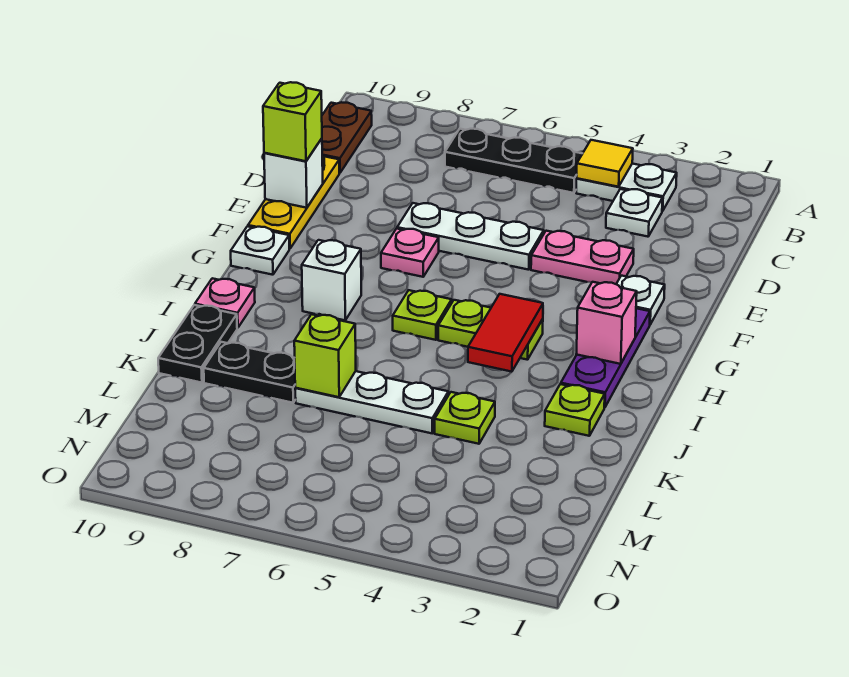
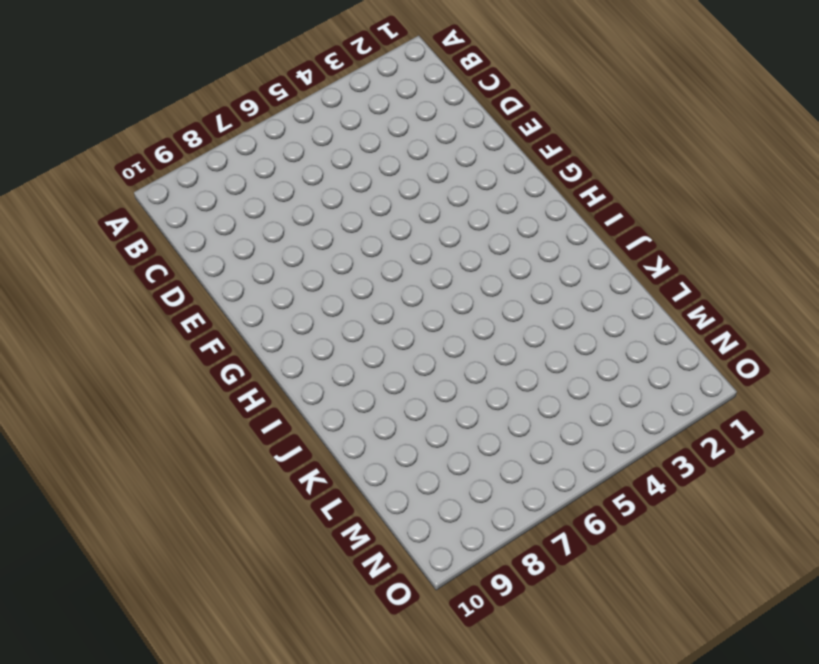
none -> white 1x2 plate [576,164,677,211]
none -> black 1x3 plate [445,129,583,193]
none -> brown 1x2 plate [322,102,372,173]

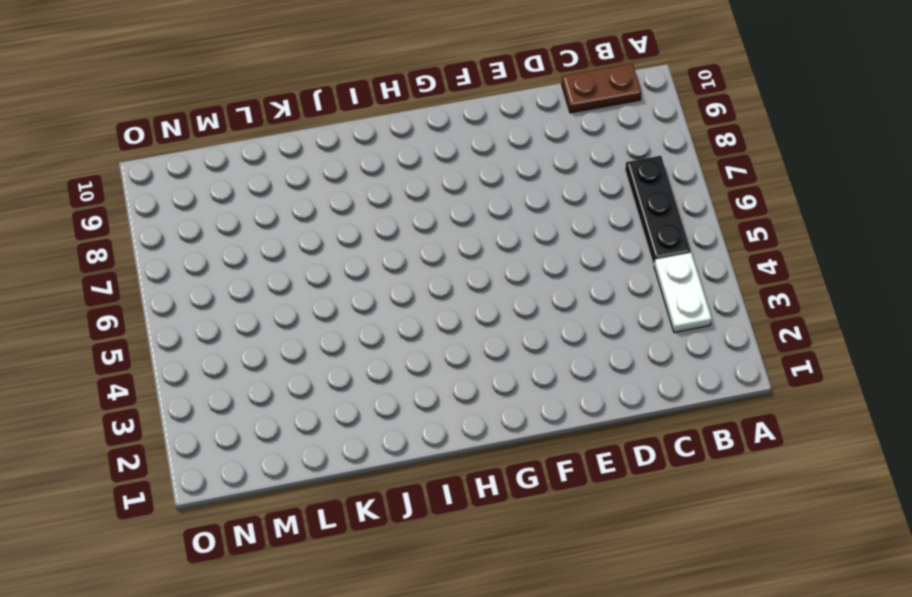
none -> white 1x1 plate [606,189,663,237]
none -> yellow 1x3 plate [248,155,339,249]
none -> pink 1x2 plate [531,231,634,284]

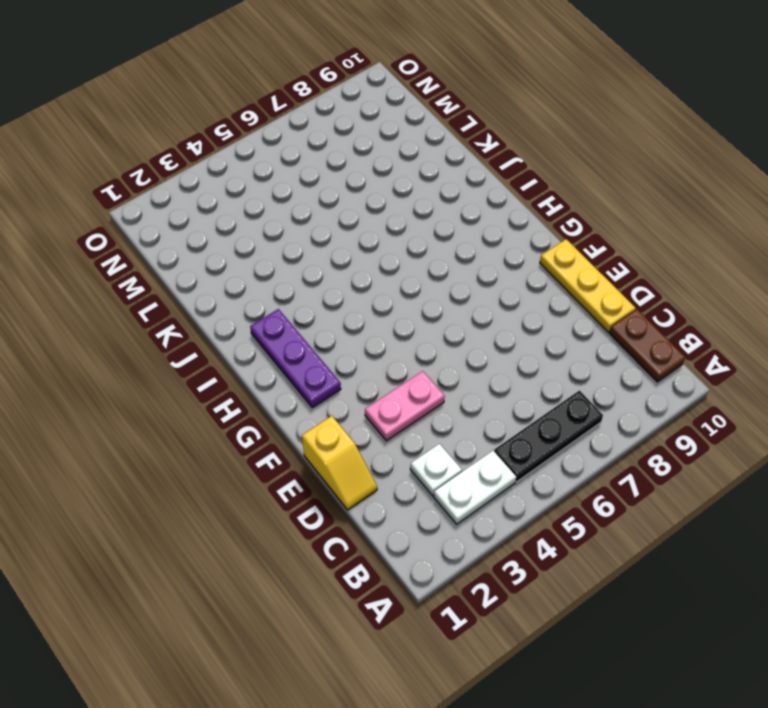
yellow 1x2 slope [302,416,377,510] -> none
none -> white 1x3 plate [397,203,544,270]
none -> white 1x1 plate [616,276,665,324]
none -> pink 1x1 plate [381,229,439,277]

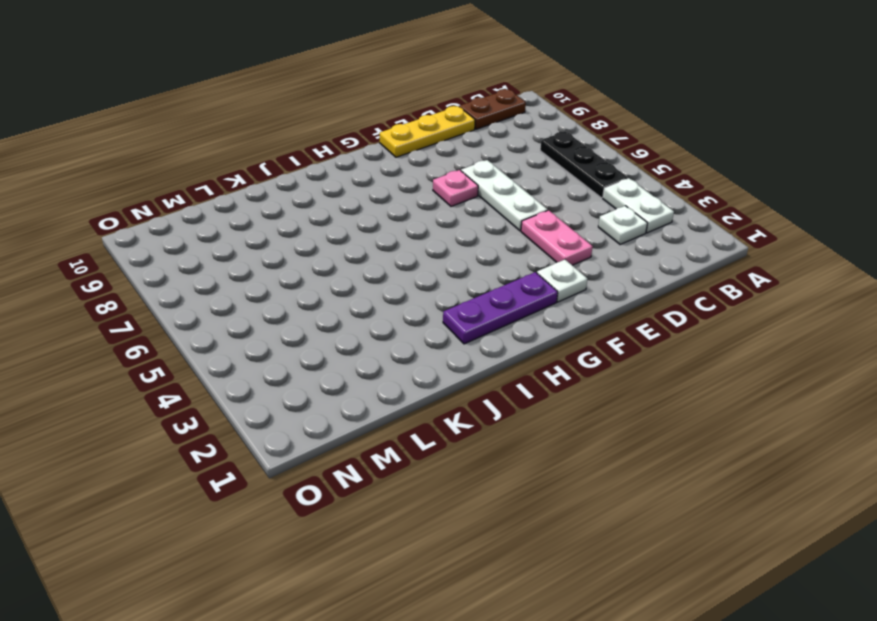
none -> white 1x1 plate [231,226,289,275]
none -> lime 1x2 plate [438,300,543,360]
none -> lime 1x1 plate [393,290,452,340]

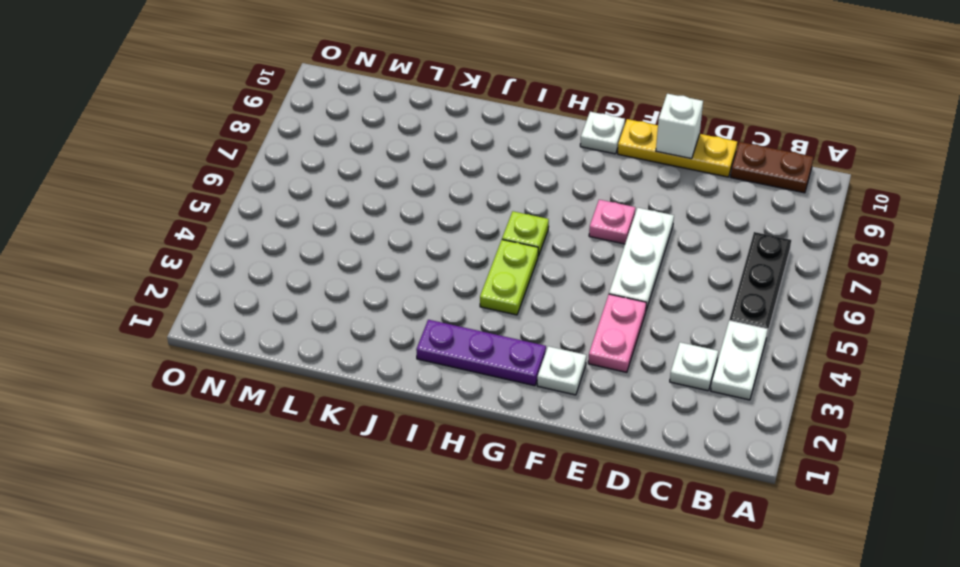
none -> white 1x1 brick [302,240,361,320]
none -> pink 1x1 plate [195,278,255,328]
none -> lime 1x1 plate [545,384,605,436]

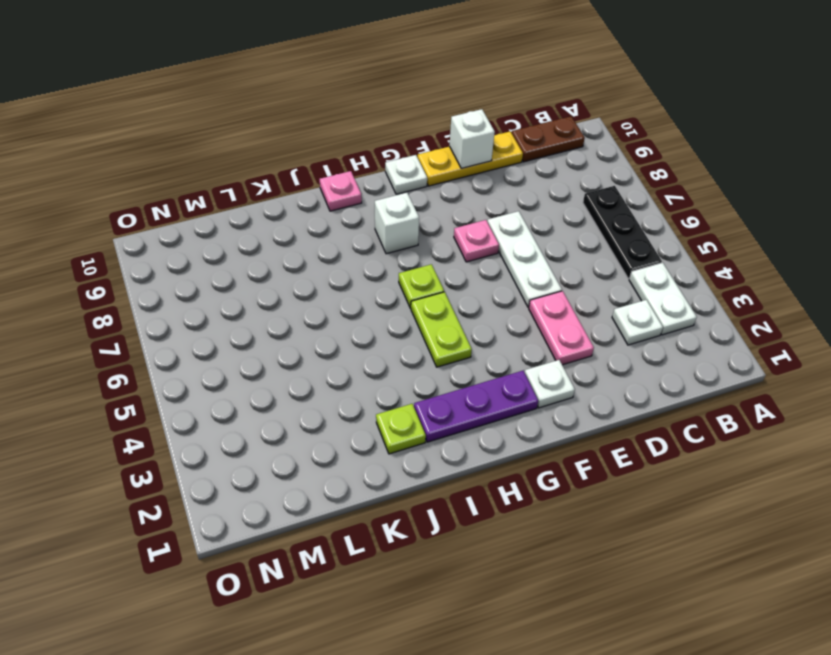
none -> black 1x2 plate [158,305,237,383]
none -> lime 1x1 plate [435,392,495,444]
none -> white 1x3 plate [295,371,448,433]

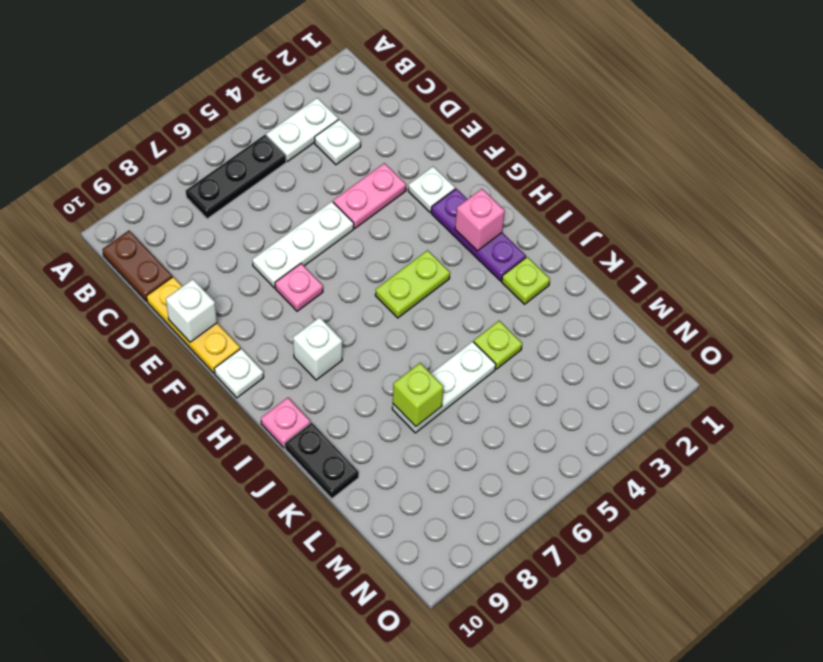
none -> lime 1x1 plate [393,290,452,340]
none -> black 1x2 plate [204,342,296,403]
none -> yellow 1x1 tile [577,140,633,187]

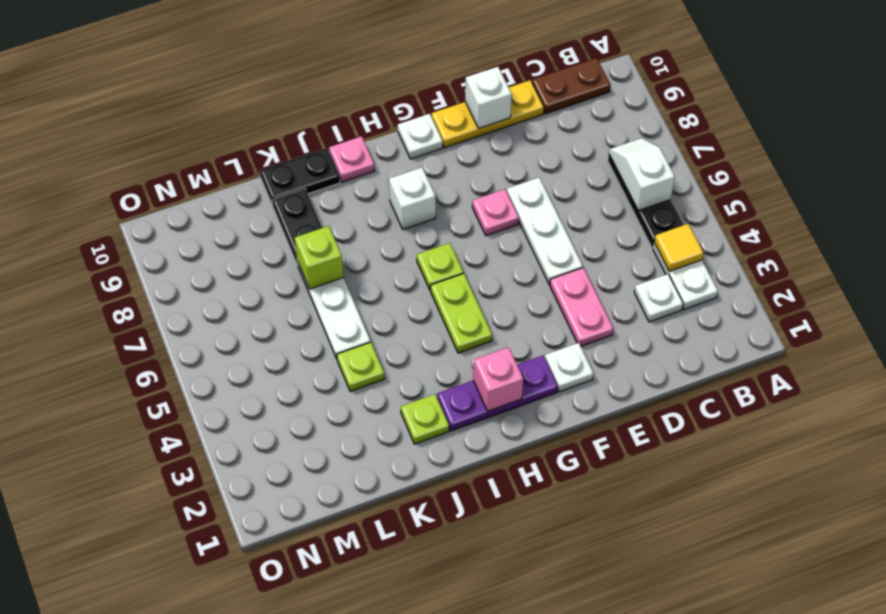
white 1x2 slope [609,138,675,211] -> none
none -> red 1x2 tile [468,294,543,372]
none -> lime 1x1 brick [263,82,322,161]

